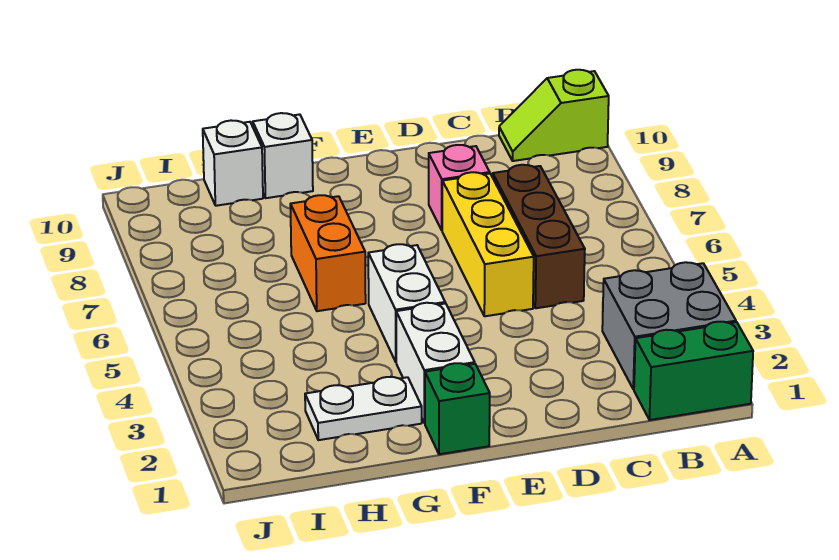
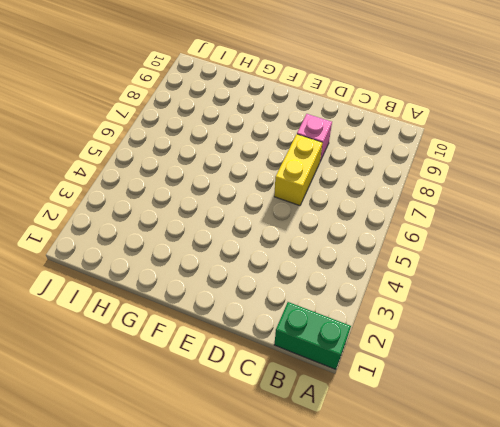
yellow 1x2 brick [274,134,322,206] -> yellow 1x3 brick [442,172,534,316]
none -> grey 2x2 brick [602,262,736,389]
none -> lime 1x2 slope [499,70,609,161]
none -> brown 1x3 brick [493,165,585,308]

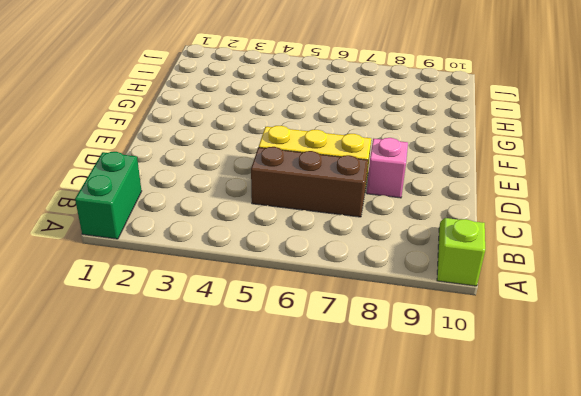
none -> grey 2x2 brick [602,262,736,389]
none -> green 1x1 brick [425,363,490,454]
none -> white 1x2 brick [396,303,475,423]

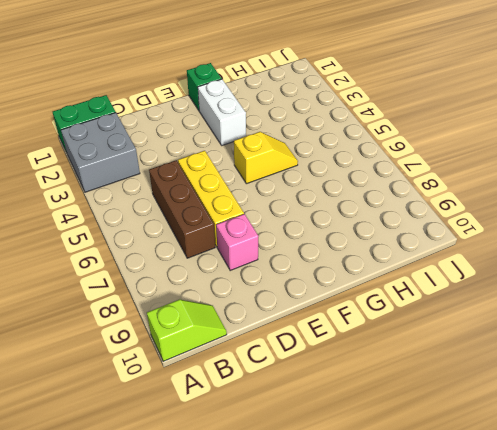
yellow 1x2 slope [234,132,298,184] -> white 1x2 brick [368,244,445,362]
none -> white 1x2 plate [305,377,422,440]
none -> orange 1x2 brick [290,195,366,311]
none -> white 1x1 brick [253,113,313,198]

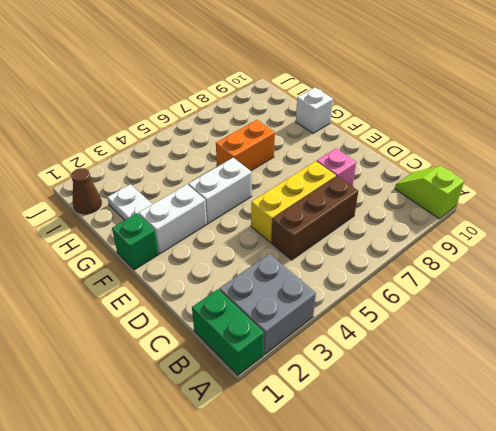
brown 1x1 cone [71,168,101,214] -> none
none -> white 1x1 brick [203,120,263,206]

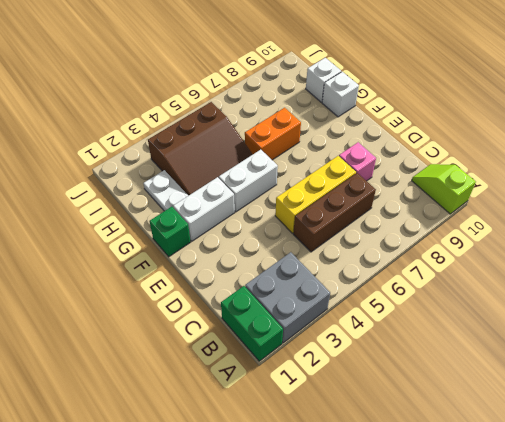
brown 3x3 slope [148,102,253,196] -> none

